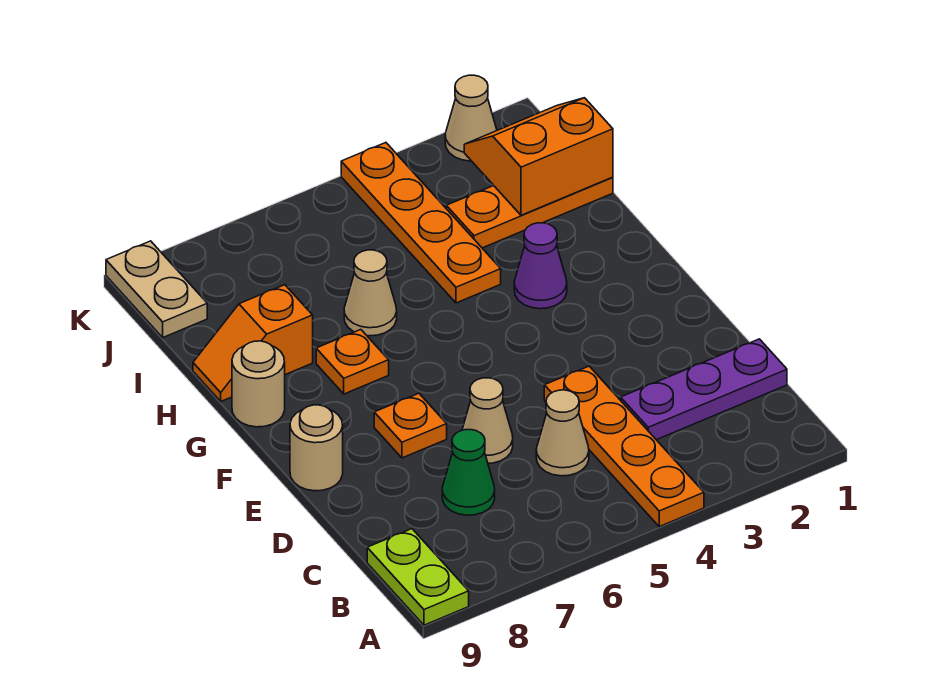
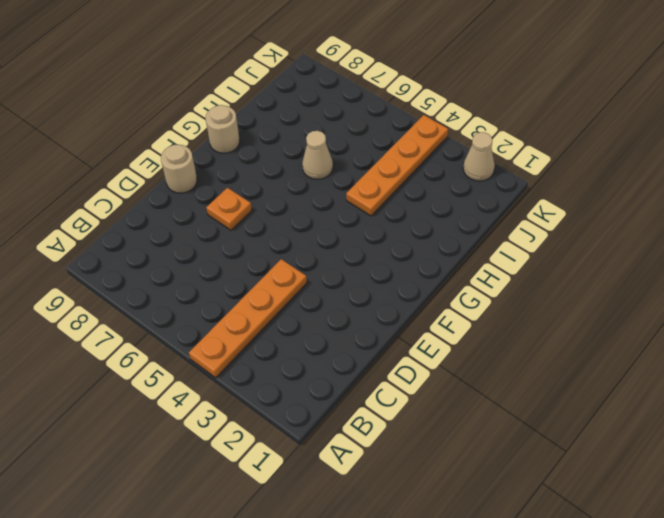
none -> lime 1x2 plate [367,529,469,625]
none -> purple 1x3 plate [621,339,787,440]
none -> tan 1x1 cone [536,390,589,476]

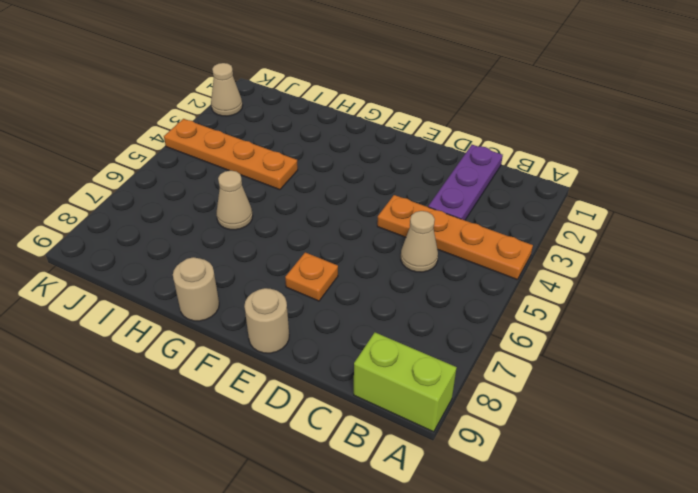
lime 1x2 brick [354,333,457,432] -> lime 1x2 plate [367,529,469,625]
none -> green 1x1 cone [442,430,495,515]
none -> tan 1x1 cone [462,378,513,463]
none -> purple 1x1 cone [514,223,567,309]

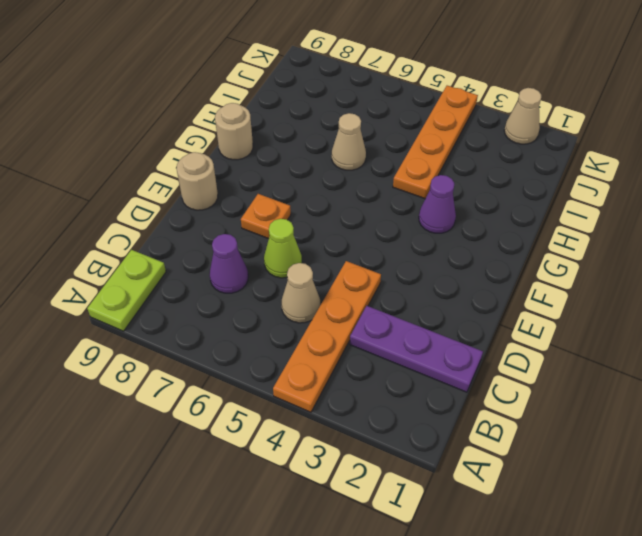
purple 1x1 cone [210,234,248,293] -> green 1x1 cone [442,430,495,515]
lime 1x1 cone [264,219,302,278] -> tan 1x1 cone [462,378,513,463]
none -> orange 1x1 plate [316,330,389,394]
none -> orange 1x2 slope [193,285,313,401]
none -> orange 1x3 plate [446,177,613,248]

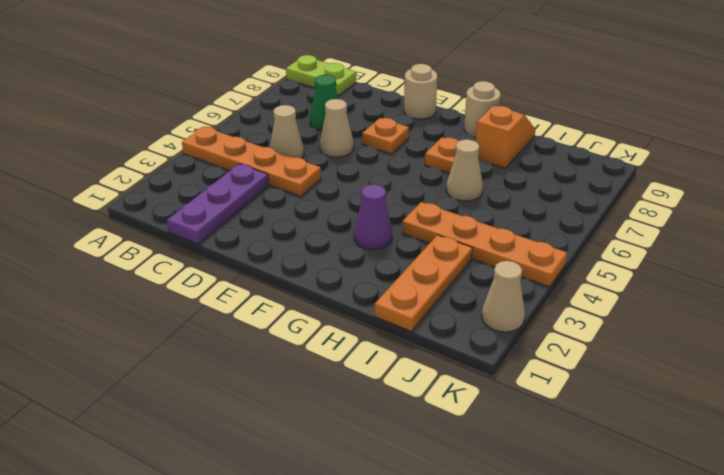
none -> tan 1x2 plate [106,241,207,337]
none -> orange 2x2 slope [464,98,613,215]

